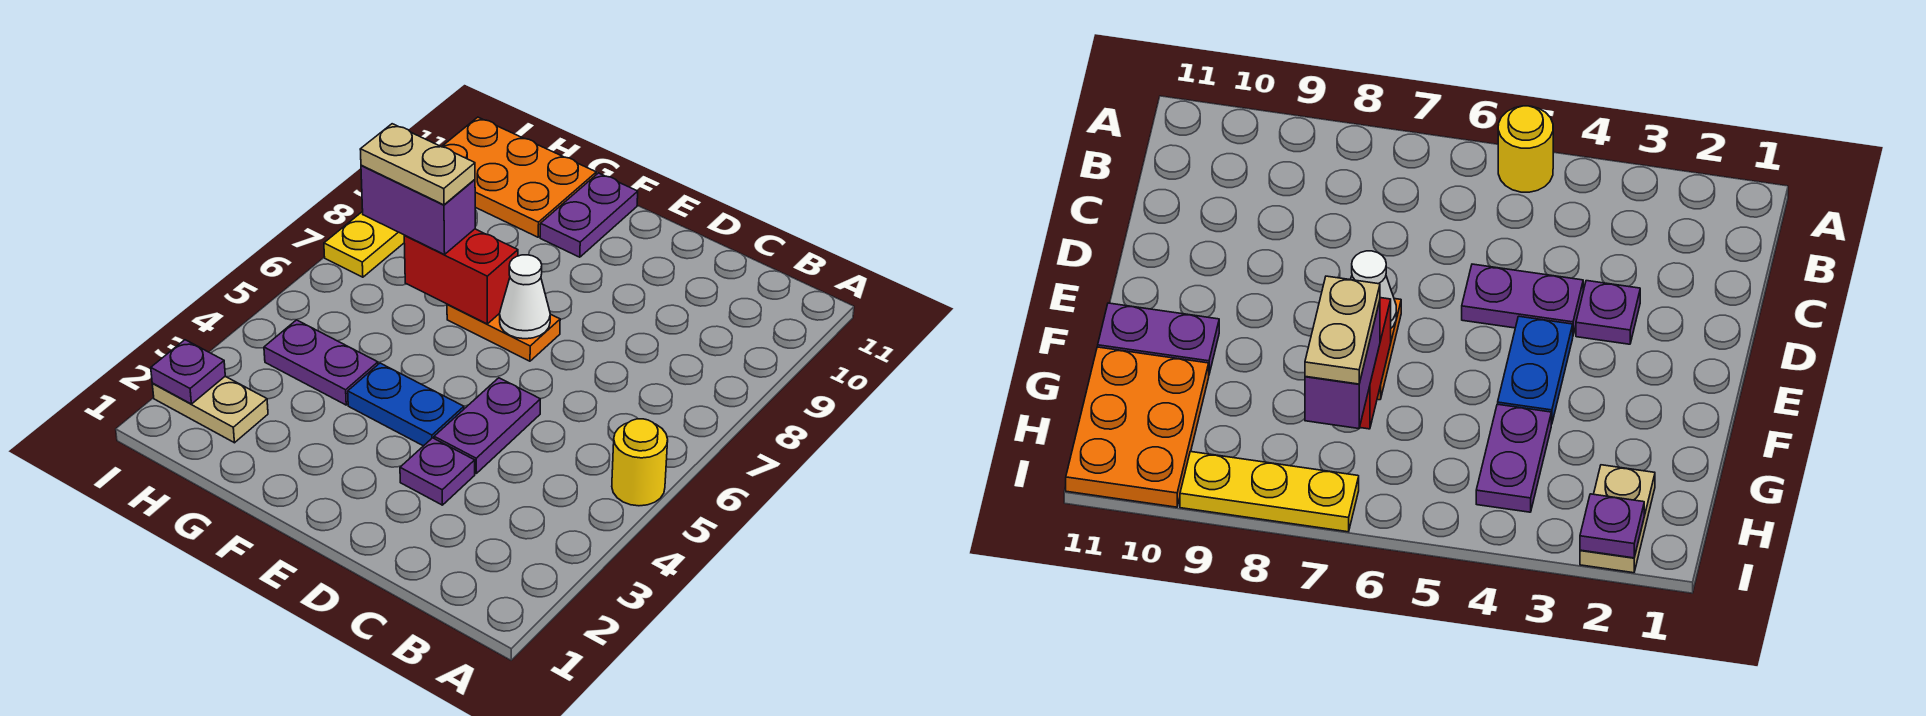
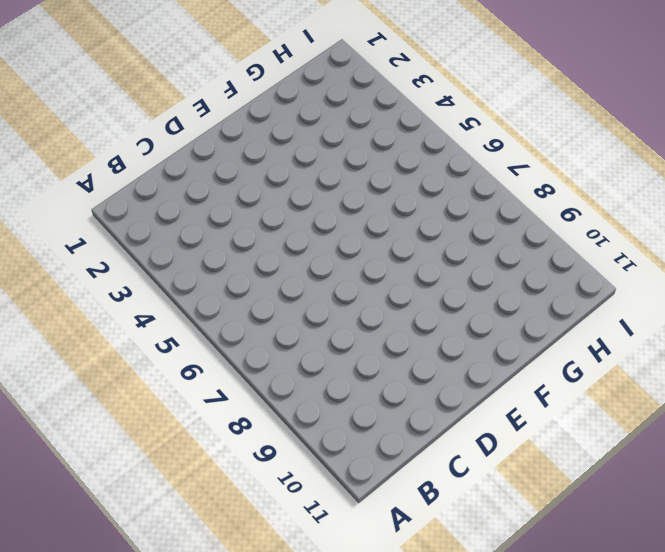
none -> yellow 1x1 round brick [612,419,668,506]
none -> purple 1x1 plate [400,438,475,505]
none -> purple 1x2 plate [434,378,540,473]

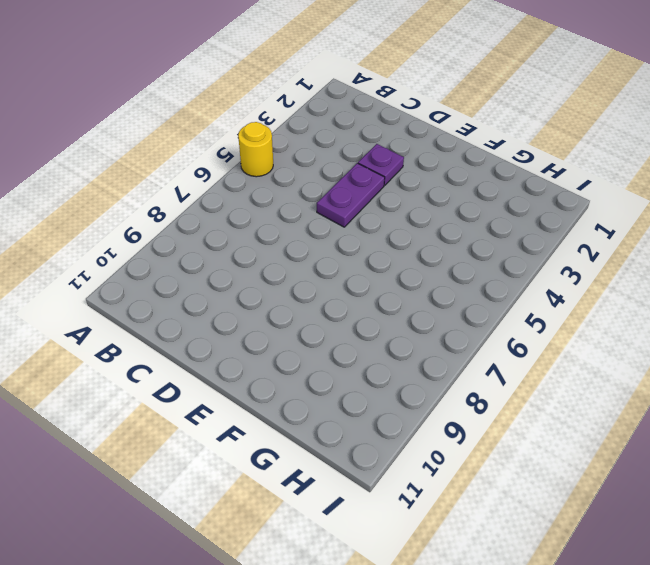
none -> blue 1x2 plate [348,363,464,446]
none -> orange 1x2 plate [447,304,560,361]
none -> purple 1x2 plate [540,173,638,257]

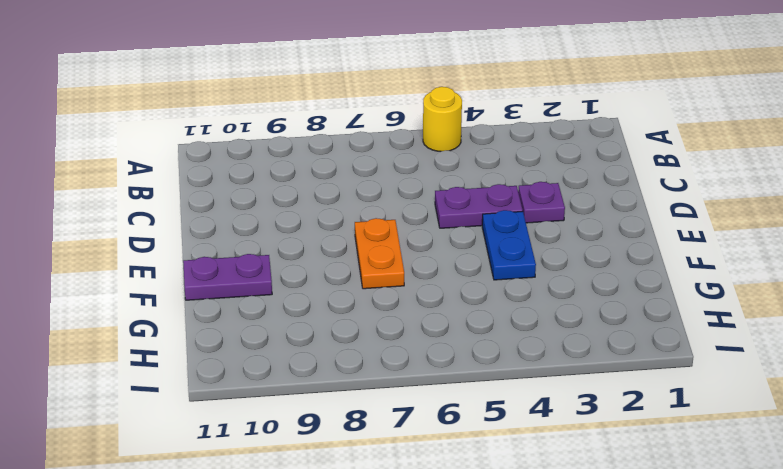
none -> purple 1x2 plate [264,320,378,405]
none -> orange 2x3 plate [442,117,596,237]
none -> tan 1x2 plate [152,376,268,443]

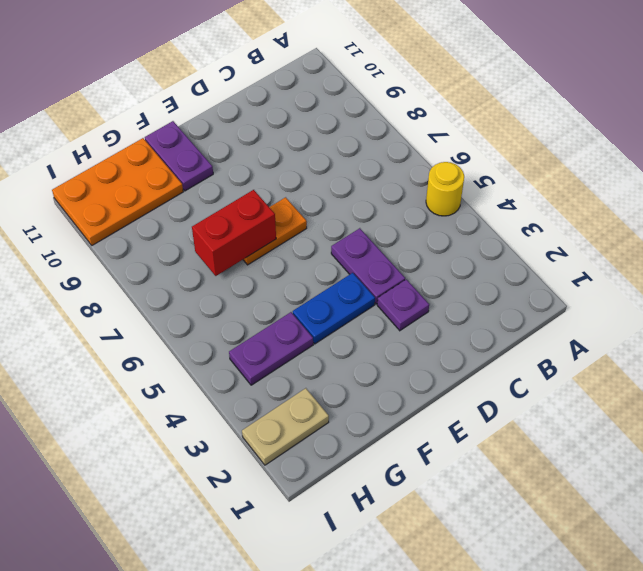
none -> yellow 1x3 plate [324,211,405,277]
none -> white 1x1 cone [500,255,550,339]
none -> purple 1x1 plate [151,340,225,404]

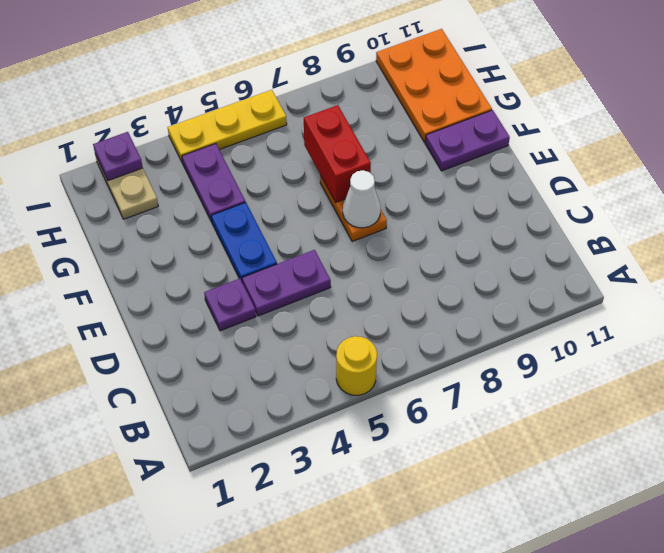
yellow 1x3 plate [168,90,287,163] -> yellow 1x3 plate moved to [324,211,405,277]
none -> purple 1x2 brick [361,165,475,255]
none -> tan 1x2 plate [360,124,475,205]

